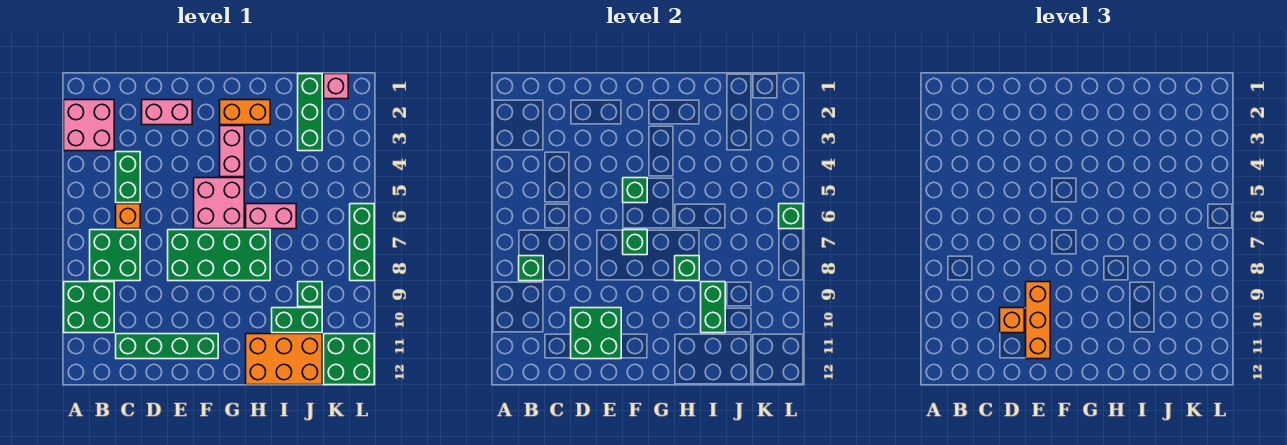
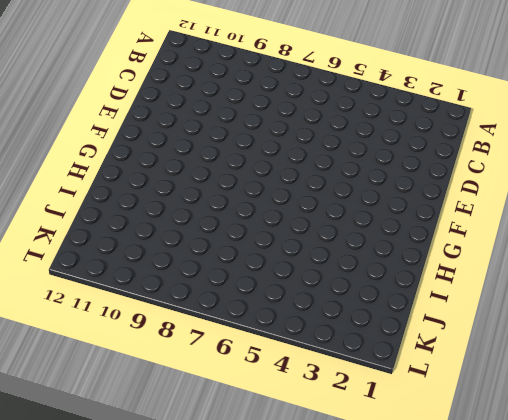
none -> pink 2x2 brick [64,100,114,151]
none -> green 2x2 brick [64,282,114,333]
none -> green 2x2 brick [90,230,140,281]

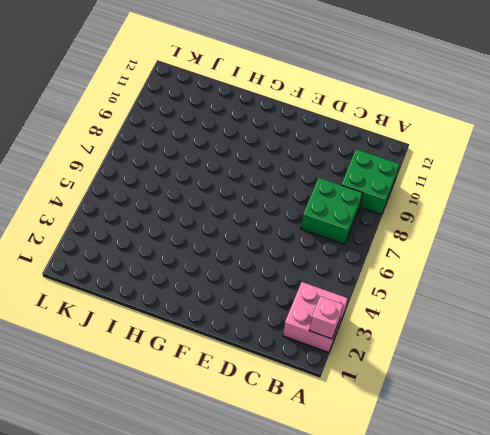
pink 1x1 brick [309,296,343,339] -> pink 1x1 brick moved to [324,74,348,99]
none -> green 1x2 brick [116,152,140,203]
none -> orange 1x1 brick [116,204,140,229]
none -> green 1x4 brick [116,334,218,359]

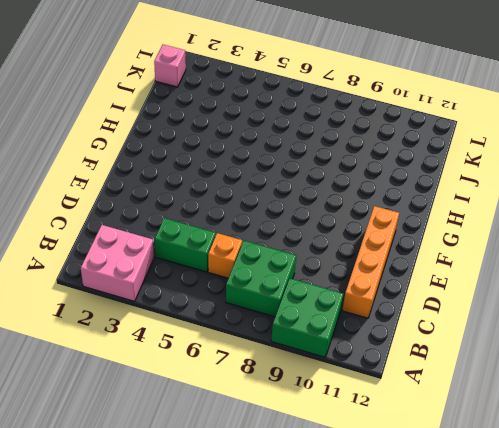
orange 1x4 brick [342,206,399,318] -> green 1x4 brick [116,334,218,359]
none -> pink 1x2 brick [142,100,192,125]
none -> green 2x4 brick [168,230,270,281]
none -> pink 2x2 brick [194,178,244,229]

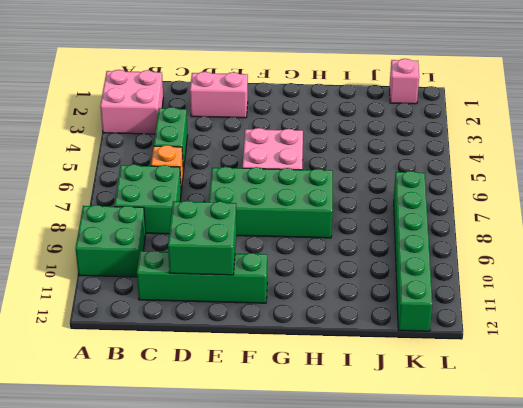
green 1x6 brick [394,171,432,331] -> green 2x2 brick [324,334,374,385]
none -> orange 1x2 brick [220,100,270,125]
none -> pink 1x2 brick [220,126,244,177]
none -> pink 1x2 brick [246,204,296,229]

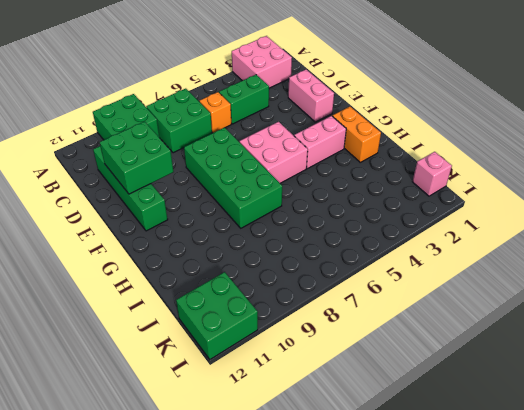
none -> pink 1x2 brick [246,204,296,229]
none -> orange 2x3 brick [246,334,322,385]
none -> green 1x2 brick [272,308,322,333]

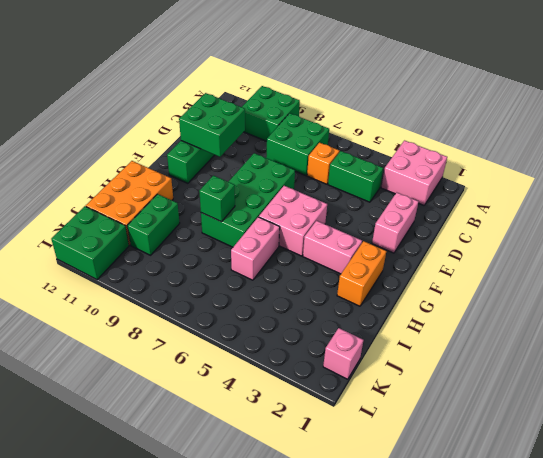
none -> green 1x3 brick [298,74,322,151]
none -> green 1x1 brick [298,282,322,307]
none -> green 1x3 brick [350,204,374,281]

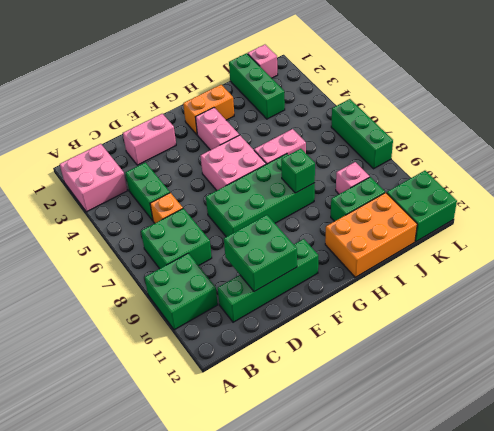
pink 1x1 brick [336,162,370,194] -> green 1x1 brick [298,282,322,307]
none -> green 1x1 brick [519,256,543,281]
none -> green 1x1 brick [623,178,647,203]
none -> green 1x1 brick [623,230,647,255]

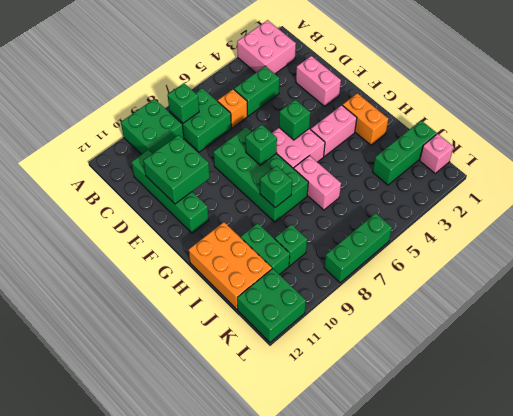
none -> green 1x2 brick [701,282,725,333]
none -> green 1x1 brick [779,204,803,229]
none -> orange 1x1 brick [1000,308,1024,333]

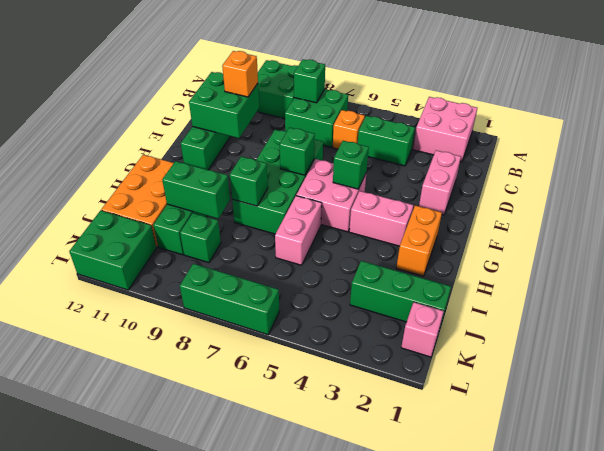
none -> green 1x1 brick [779,204,803,229]
none -> orange 1x3 brick [1026,282,1050,359]

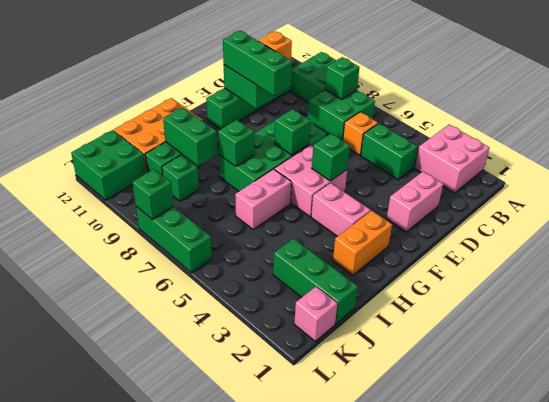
green 1x3 brick [223,31,292,96] -> orange 1x3 brick [1026,282,1050,359]
green 1x1 brick [133,169,173,220] -> green 1x1 brick moved to [779,204,803,229]

